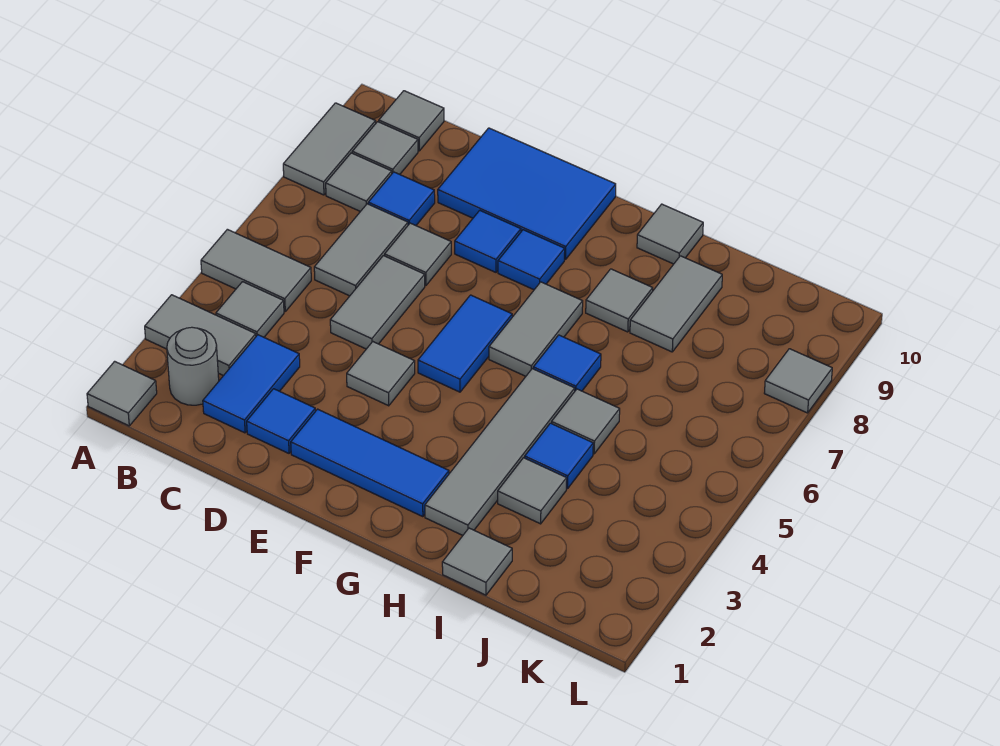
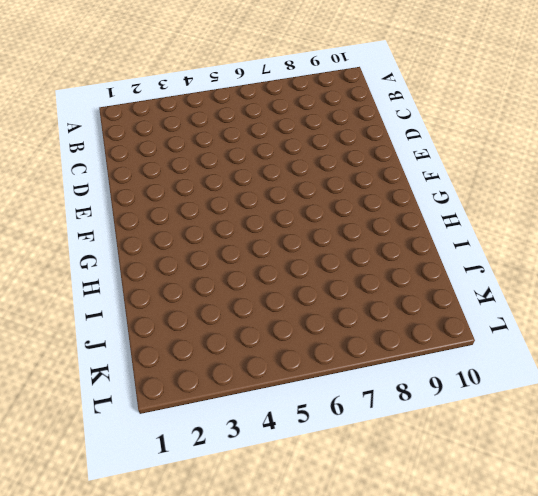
none -> grey 1x1 tile [87,361,157,426]
none -> grey 1x2 tile [145,295,256,376]
none -> grey 1x2 tile [201,229,311,311]
none -> grey 1x2 tile [283,103,376,195]

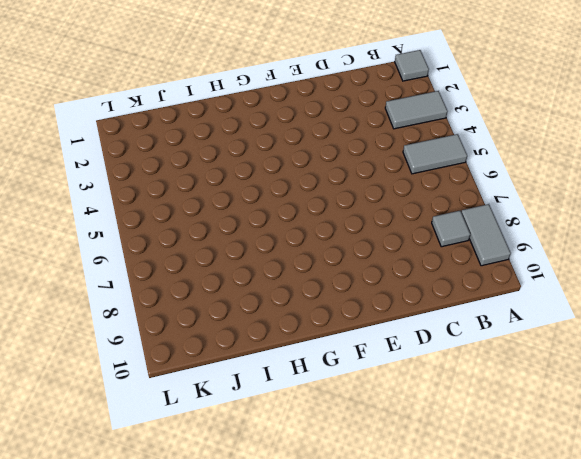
none -> grey 1x1 round brick [167,327,219,405]
none -> grey 1x1 tile [216,282,284,337]
none -> grey 1x1 tile [352,122,418,174]
none -> grey 1x1 tile [379,91,444,151]

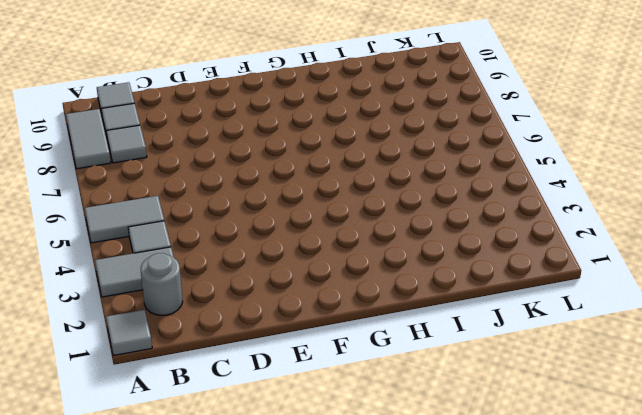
none -> blue 1x2 tile [203,335,300,433]
none -> grey 1x2 tile [314,204,408,296]
none -> blue 1x1 tile [368,172,435,226]
none -> blue 1x1 tile [247,389,315,453]

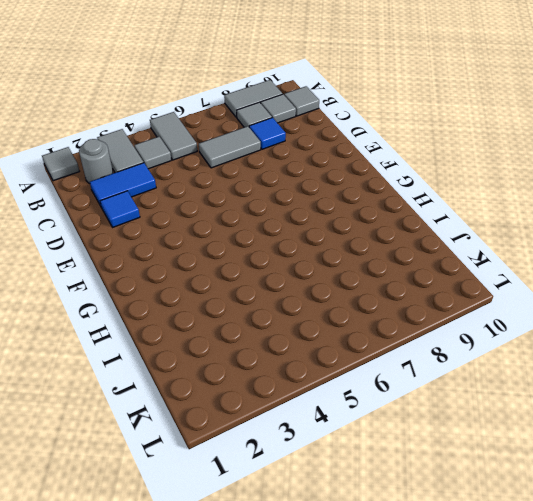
none -> grey 1x2 tile [330,256,425,349]
none -> grey 1x1 tile [385,223,451,285]
none -> blue 2x3 tile [438,128,616,260]
none -> blue 1x3 tile [291,409,449,517]

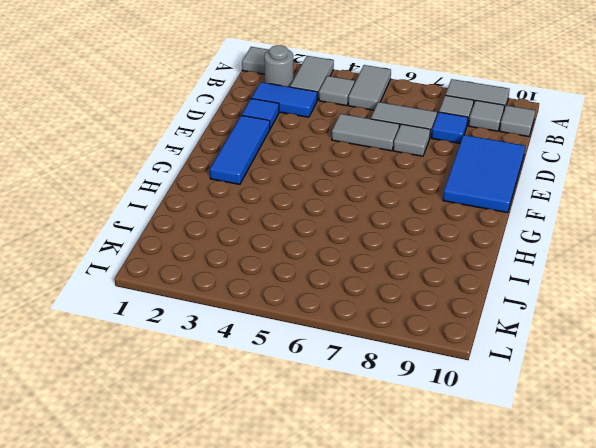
none -> grey 1x1 tile [347,342,415,406]
none -> blue 1x1 tile [455,210,521,272]
none -> blue 1x2 tile [418,295,512,392]
none -> blue 1x1 tile [498,230,565,290]

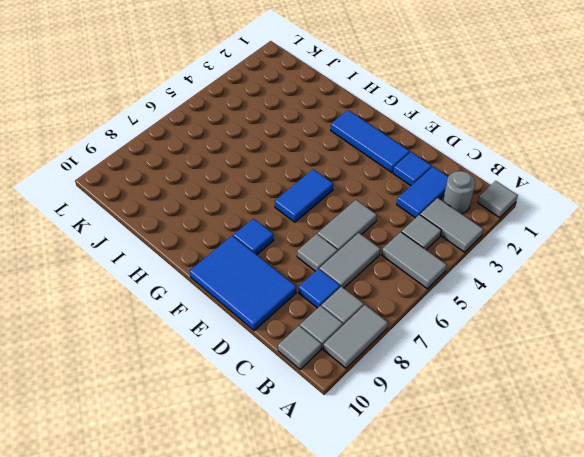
none -> grey 1x1 tile [347,342,415,406]
none -> blue 1x1 tile [455,210,521,272]
none -> grey 1x2 tile [489,282,583,376]
none -> grey 1x4 tile [425,369,575,535]

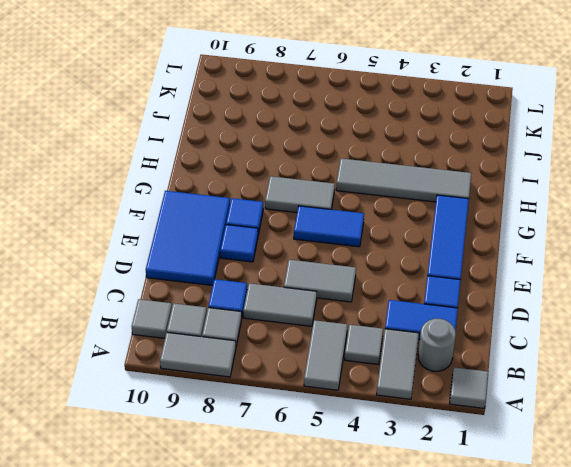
none -> grey 1x1 tile [385,223,451,285]
none -> grey 1x1 tile [347,342,415,406]
none -> blue 1x1 tile [533,335,601,391]
none -> grey 1x1 tile [586,269,653,332]

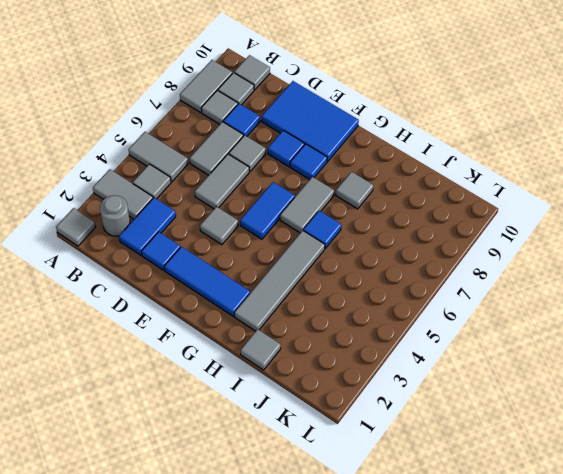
none -> grey 1x1 tile [637,204,703,264]
none -> grey 1x1 tile [498,458,567,524]
none -> blue 1x1 tile [525,423,593,489]
none -> grey 1x1 tile [552,389,620,454]

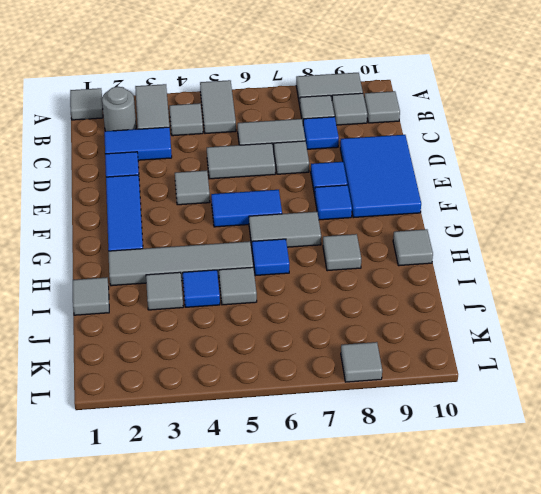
none -> grey 1x2 tile [630,256,722,352]

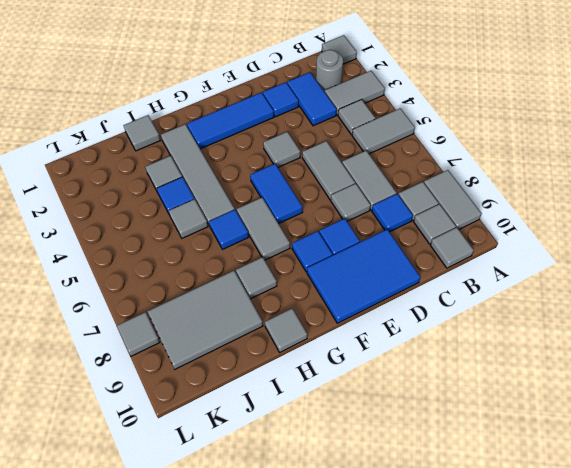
grey 2x3 tile [147,271,263,369] -> grey 1x2 tile [630,256,722,352]

